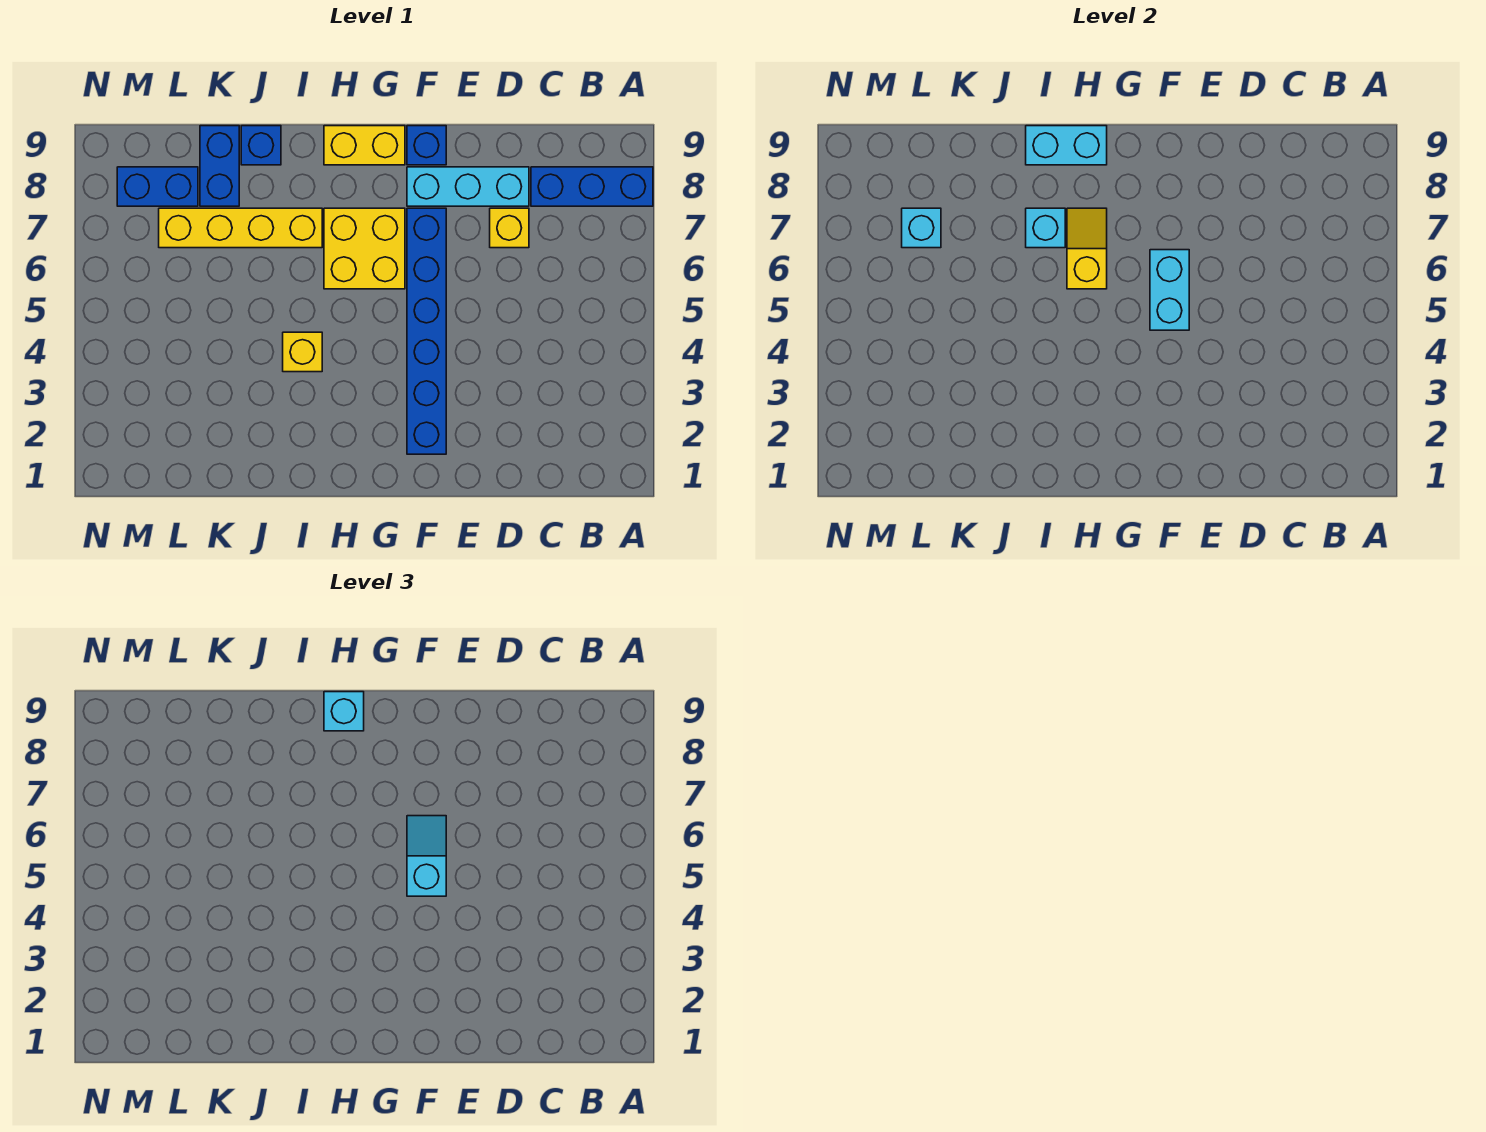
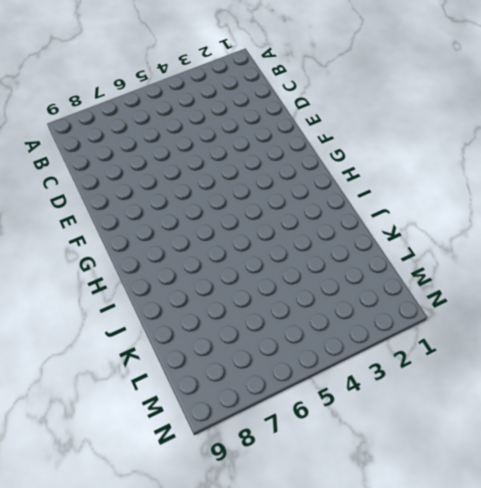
none -> blue 1x3 brick [531,167,653,206]
none -> yellow 1x1 brick [490,208,529,248]
none -> cyan 1x3 brick [407,167,529,206]

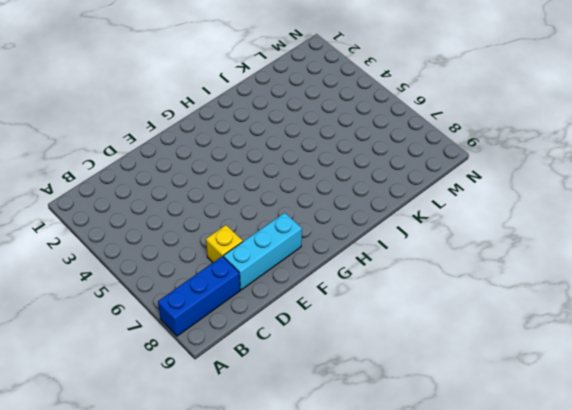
none -> blue 1x6 brick [407,208,446,454]
none -> blue 1x1 brick [407,126,446,165]
none -> yellow 2x2 brick [324,208,405,289]

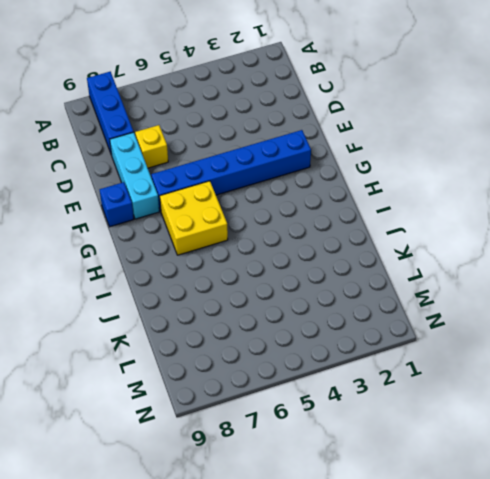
none -> yellow 1x2 brick [324,126,405,165]
none -> yellow 1x1 brick [283,332,322,372]
none -> yellow 1x4 brick [159,208,322,248]

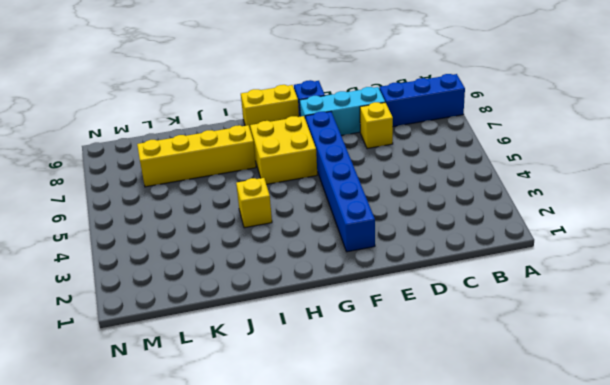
none -> blue 1x1 brick [241,126,281,165]
none -> blue 1x2 brick [200,126,239,206]
none -> blue 1x2 brick [117,167,198,206]

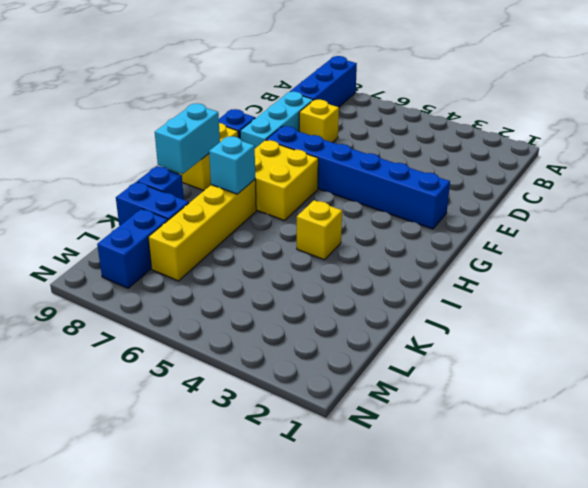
none -> cyan 1x2 brick [1150,250,1189,330]
none -> yellow 1x2 slope [1067,208,1107,289]
none -> cyan 1x1 brick [902,208,941,248]

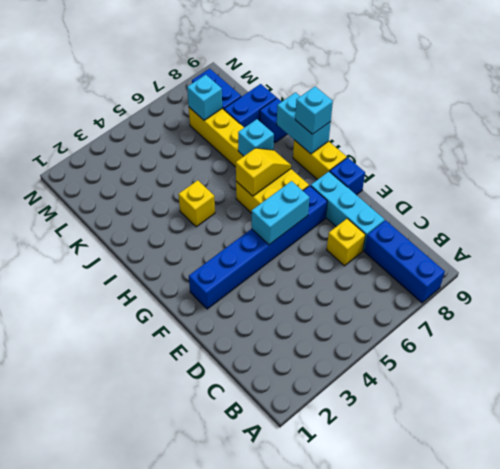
none -> cyan 1x2 slope [407,816,446,896]

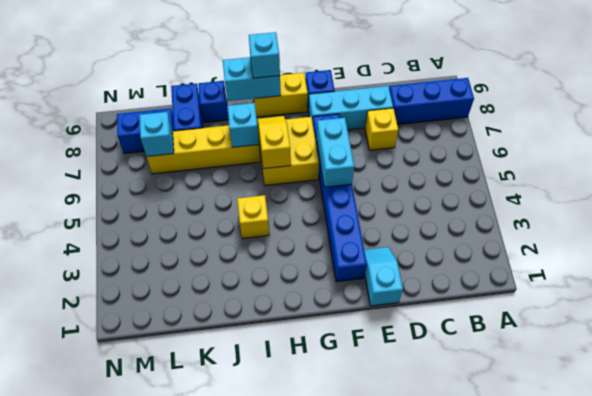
cyan 1x2 slope [364,247,403,306] -> cyan 1x2 slope moved to [407,816,446,896]

